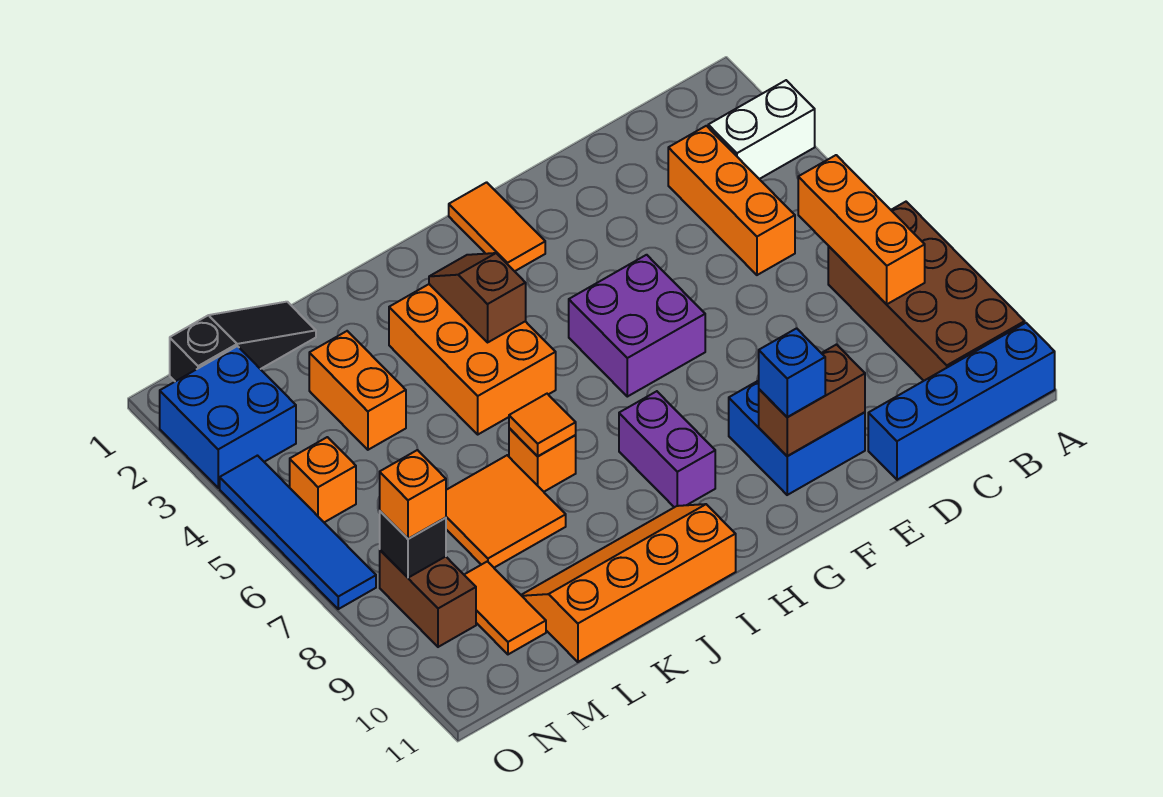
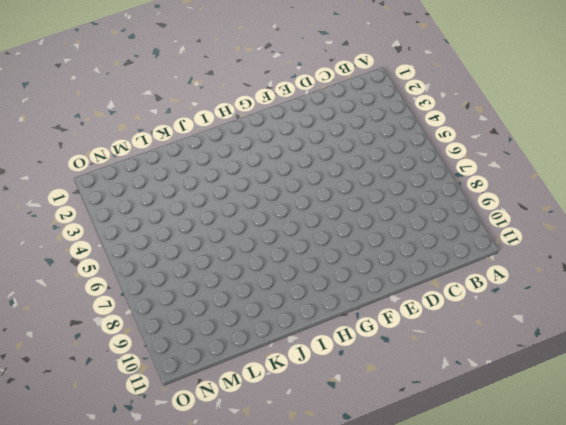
none -> white 1x2 brick [708,80,815,179]
none -> brown 2x4 brick [828,202,1025,381]
none -> blue 1x4 brick [868,323,1055,480]

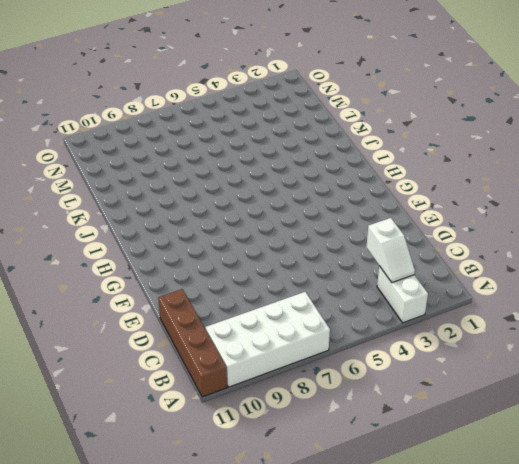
white 2x4 brick [205,292,330,387] -> brown 2x4 brick [828,202,1025,381]
brown 1x4 brick [158,289,227,397] -> blue 1x4 brick [868,323,1055,480]
white 1x2 slope [366,218,415,283] -> none
none -> orange 1x3 brick [668,126,795,275]
none -> blue 2x2 brick [729,381,865,495]
none -> purple 2x2 brick [569,255,705,397]

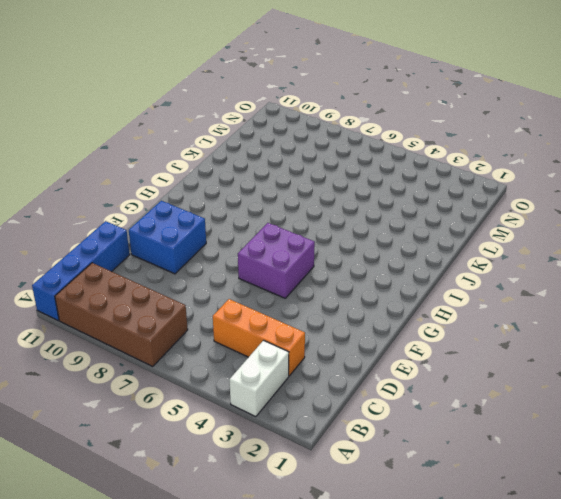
none -> orange 1x2 tile [449,182,545,271]
none -> purple 1x2 brick [619,391,715,507]
none -> orange 2x3 brick [389,284,556,434]

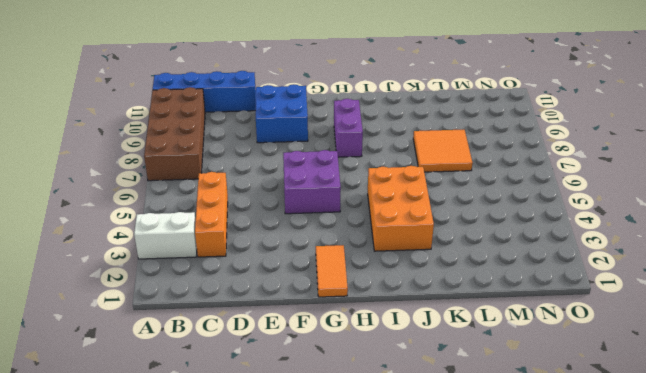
none -> orange 2x4 slope [521,504,736,662]
none -> orange 1x1 brick [509,428,576,492]
none -> black 1x3 slope [170,302,316,381]

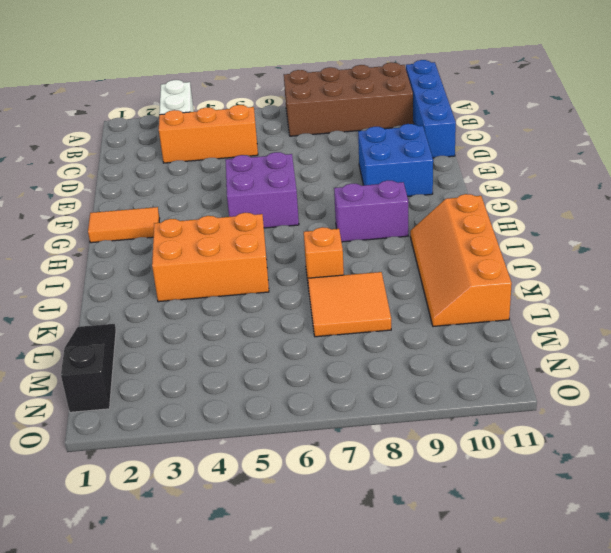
none -> orange 1x2 brick [309,331,406,450]
none -> orange 1x2 tile [464,561,546,654]
none -> blue 2x2 brick [160,346,296,488]

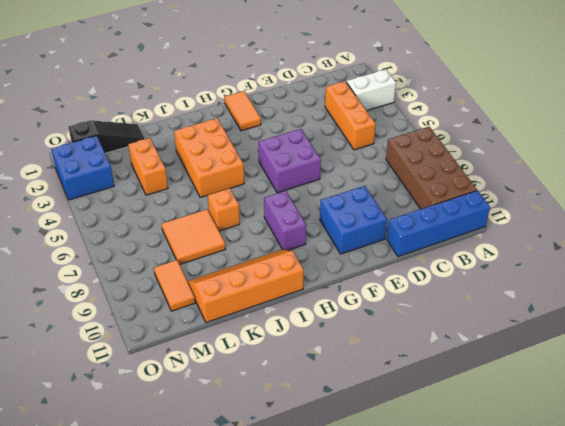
none -> orange 1x1 brick [290,437,356,522]
none -> brown 1x2 brick [380,550,476,647]
none -> blue 1x4 tile [220,456,376,609]

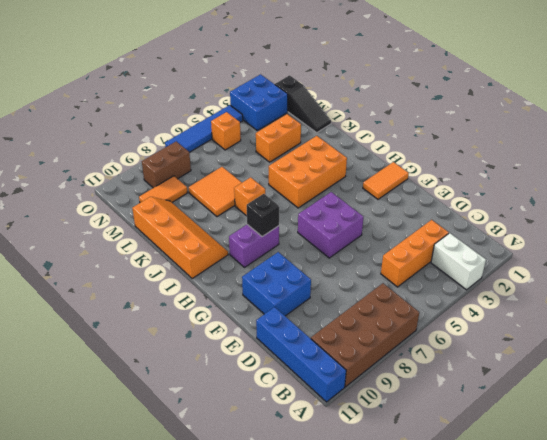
black 1x1 brick [247,194,279,237] -> black 1x1 brick moved to [380,511,446,578]
none -> orange 1x3 brick [798,155,925,304]
none -> brown 1x2 brick [759,345,865,456]
none -> brown 1x2 slope [429,253,526,342]

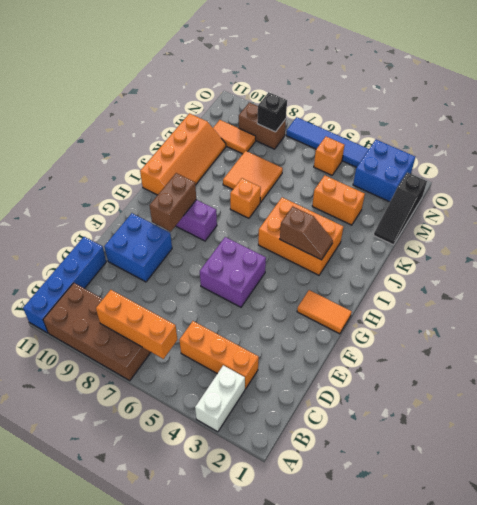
brown 1x2 brick [150,173,196,232] -> brown 1x2 brick moved to [759,345,865,456]
none -> orange 1x1 tile [509,394,576,456]
none -> blue 1x1 brick [759,328,825,417]
none -> orange 1x1 brick [380,450,446,539]

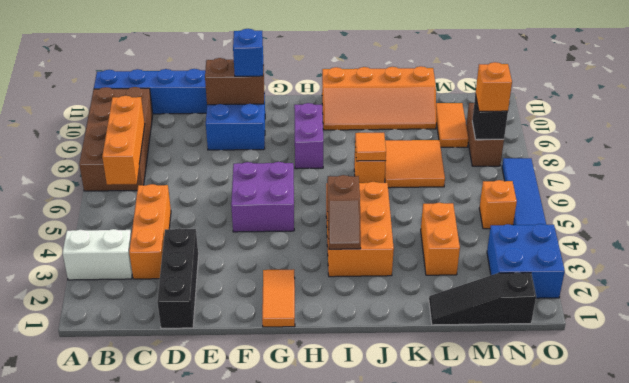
black 1x3 brick [157,228,199,328] -> none

